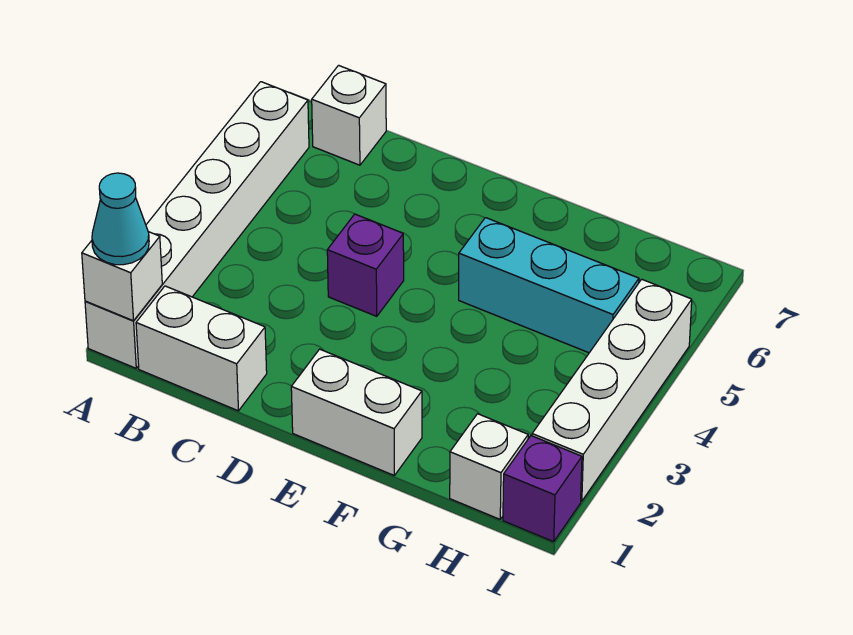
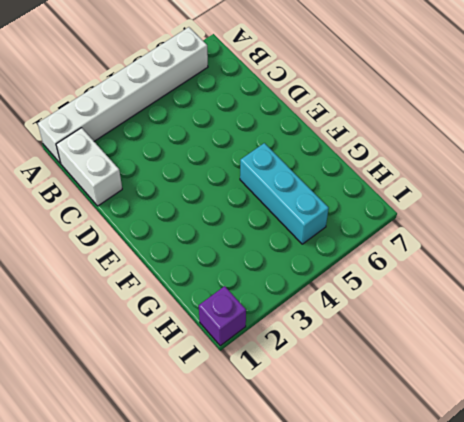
none -> white 1x1 brick [312,65,386,165]
none -> purple 1x1 brick [327,214,404,316]

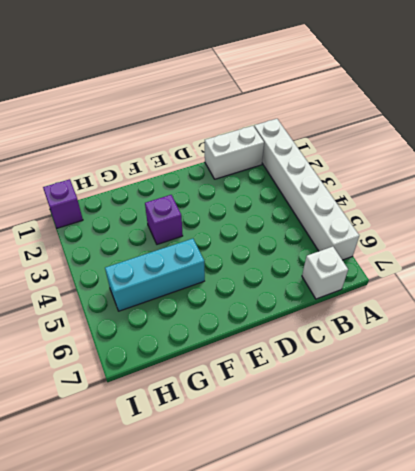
purple 1x1 brick [145,195,183,244] -> purple 1x1 brick moved to [327,214,404,316]
none -> white 1x2 brick [291,349,422,476]
none -> white 1x1 brick [450,414,528,519]

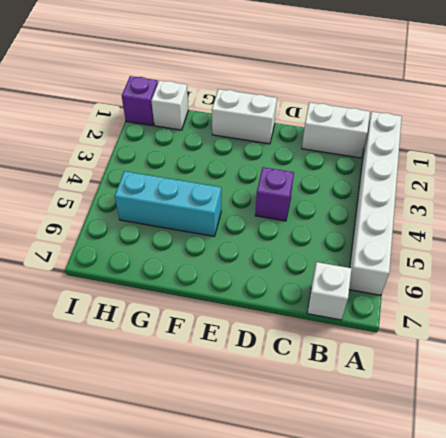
none -> white 1x4 brick [532,279,692,501]
none -> white 1x1 brick [82,232,162,321]

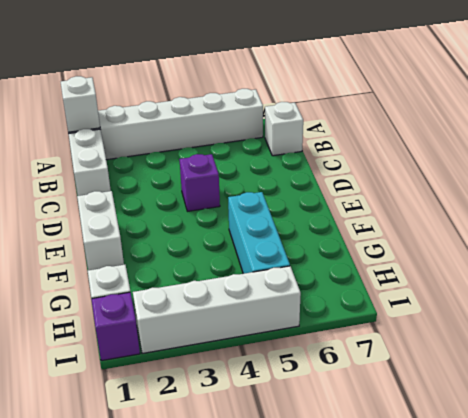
none -> cyan 1x1 cone [92,173,149,265]

